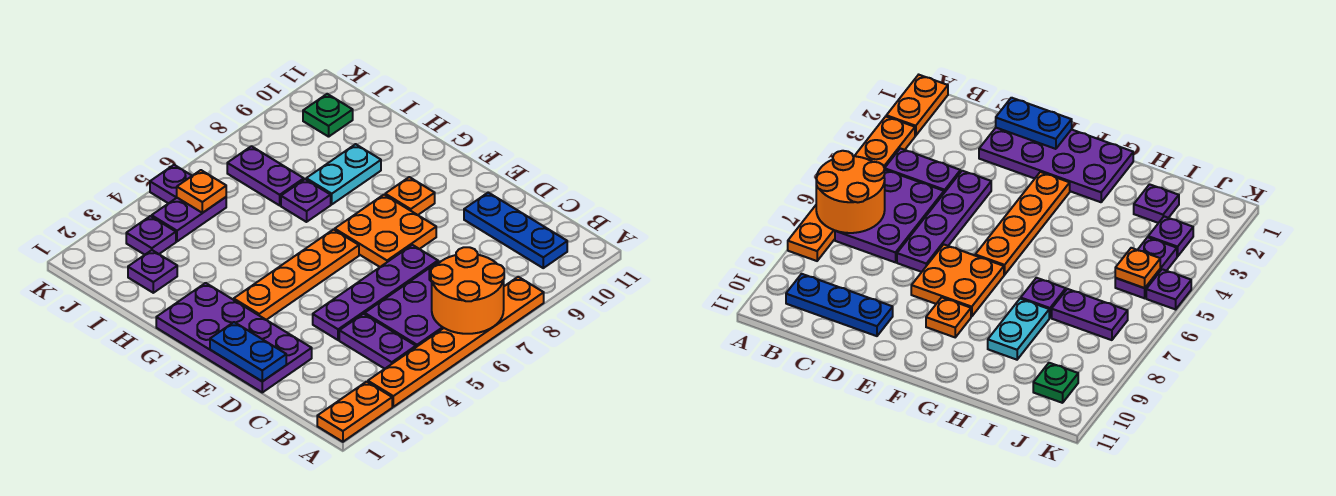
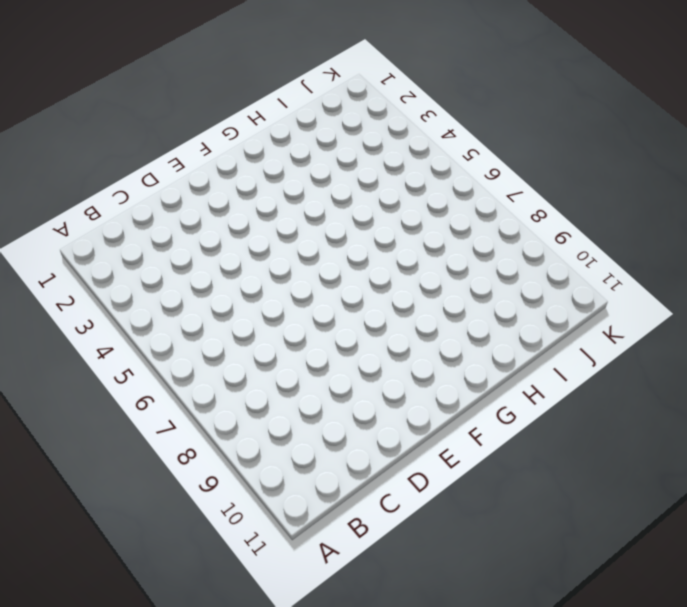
none -> orange 1x2 plate [317,382,392,442]
none -> orange 1x6 plate [368,277,544,407]
none -> purple 1x2 plate [339,314,416,369]

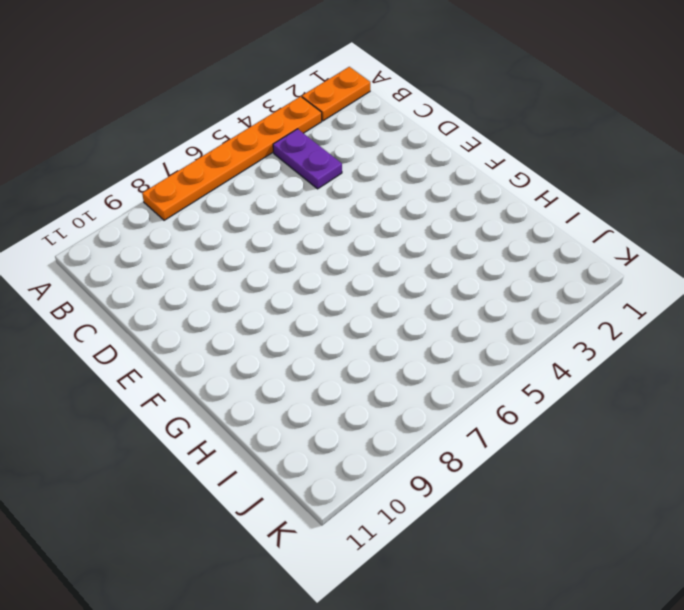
none -> purple 2x3 plate [365,261,443,347]
none -> blue 1x3 plate [464,192,567,268]
none -> purple 2x4 plate [156,283,312,392]

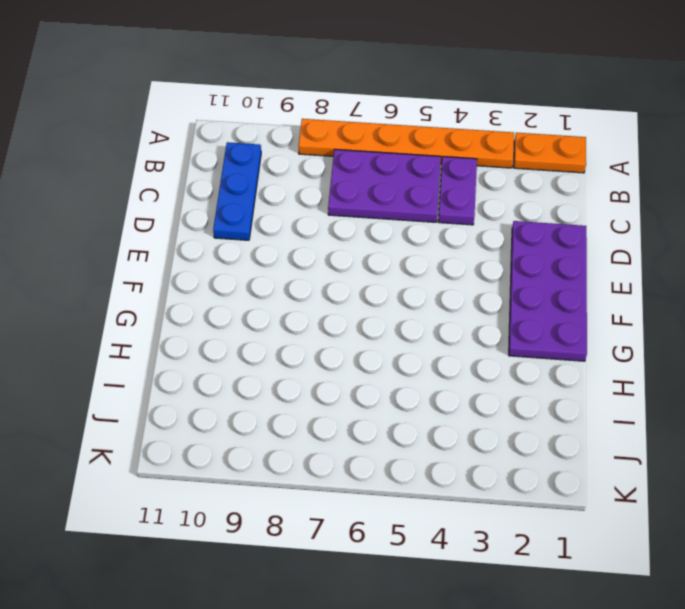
none -> purple 1x4 plate [313,245,438,340]
none -> orange 2x2 plate [335,195,436,267]
none -> orange 1x4 plate [234,229,359,320]

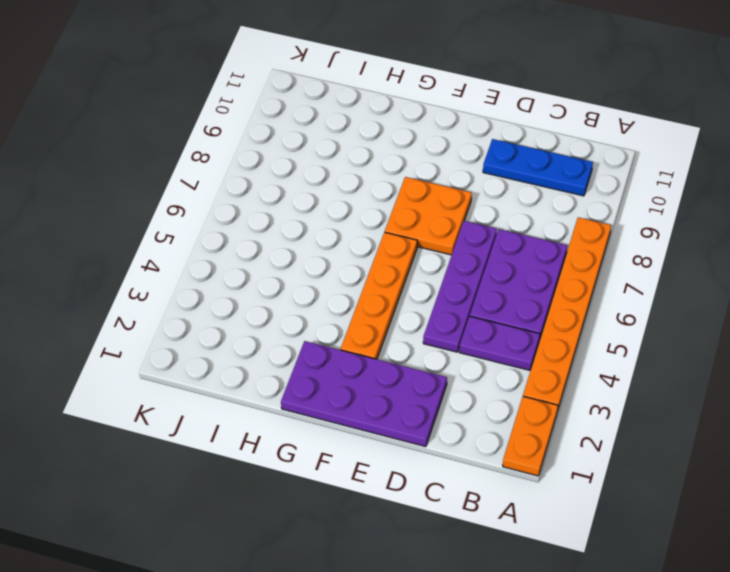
none -> orange 1x1 plate [385,177,435,215]
none -> purple 1x1 plate [281,179,331,222]
none -> cyan 1x2 plate [306,144,381,204]

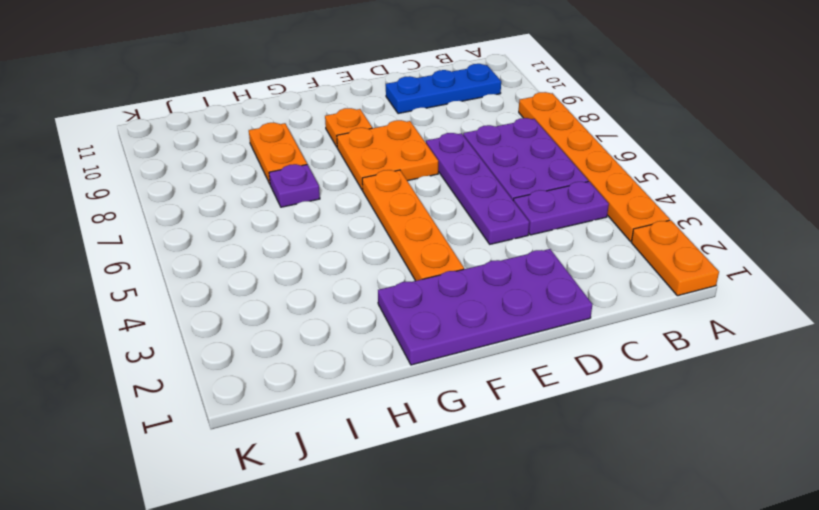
orange 1x2 plate [249,123,307,184] -> cyan 1x2 plate [306,144,381,204]
none -> purple 1x1 plate [128,250,177,293]
none -> purple 1x2 plate [227,146,304,205]
none -> purple 1x1 plate [126,216,176,255]

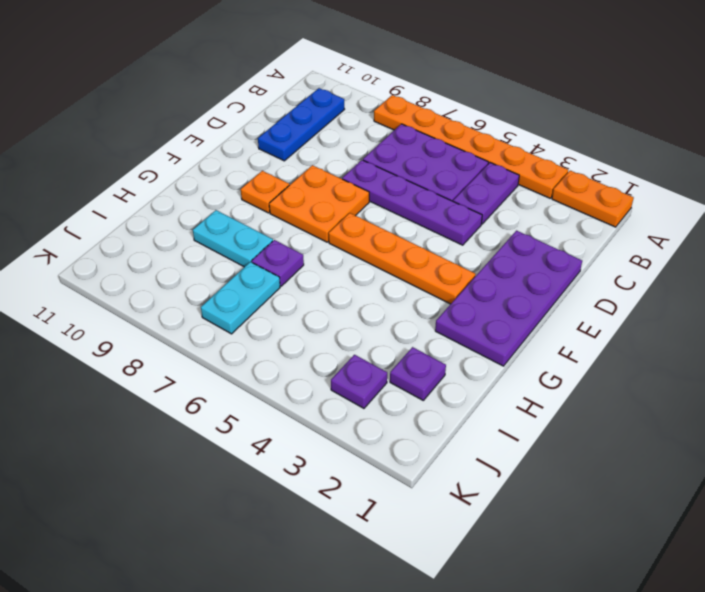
cyan 1x2 plate [201,262,280,334] -> purple 1x2 plate [227,146,304,205]
none -> purple 1x2 plate [152,197,226,241]
none -> green 1x1 plate [303,94,353,137]
none -> purple 1x1 plate [150,165,192,203]

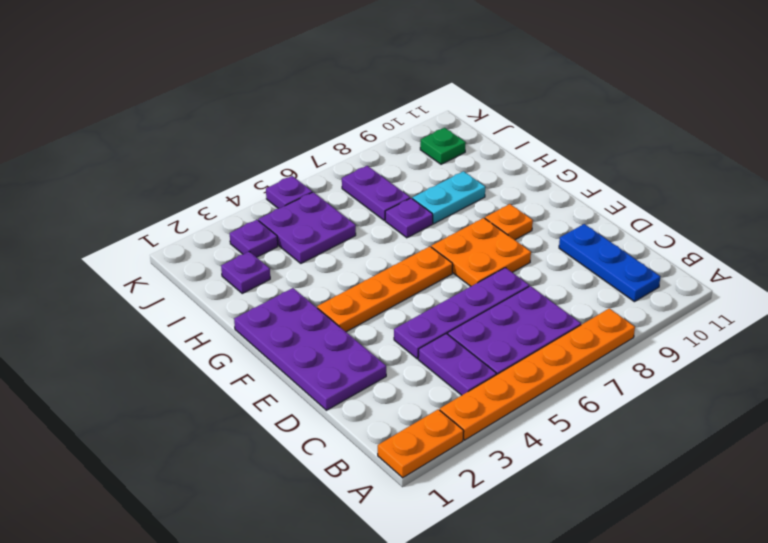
purple 2x2 plate [258,192,356,263] -> purple 1x2 plate [152,197,226,241]
none -> orange 2x2 round brick [431,247,504,334]
none -> blue 1x2 plate [210,322,286,381]
none -> orange 1x1 plate [177,170,226,213]

